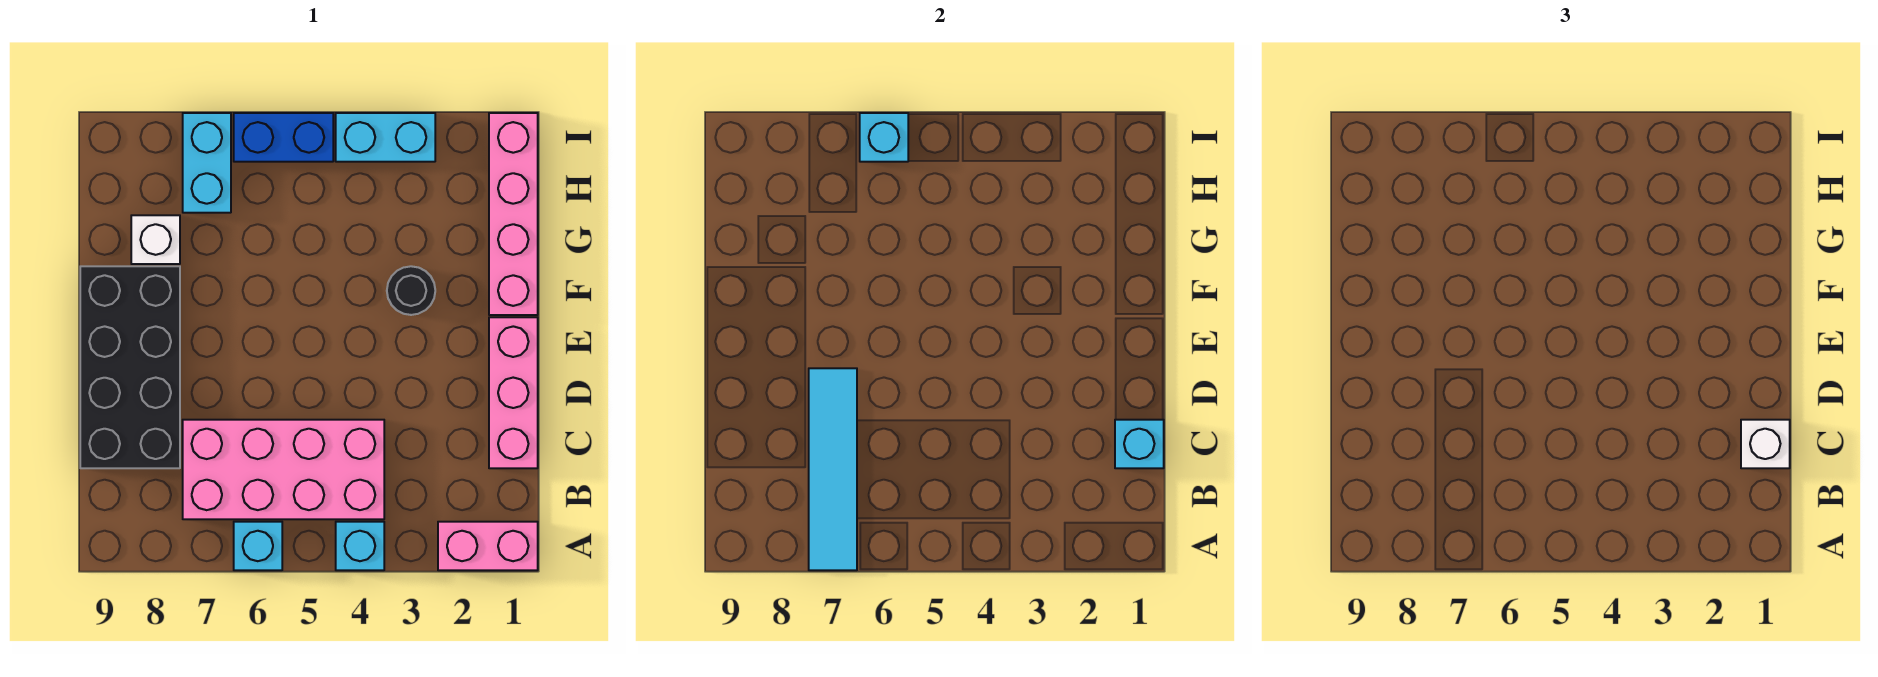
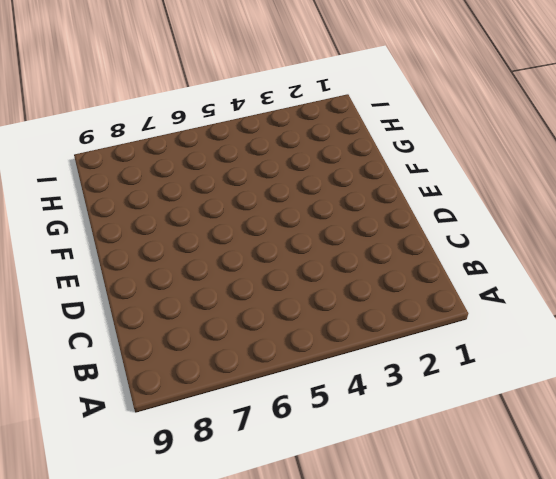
none -> pink 1x2 brick [438,522,538,570]
none -> cyan 1x1 brick [336,522,384,570]
none -> cyan 1x1 brick [234,522,282,570]

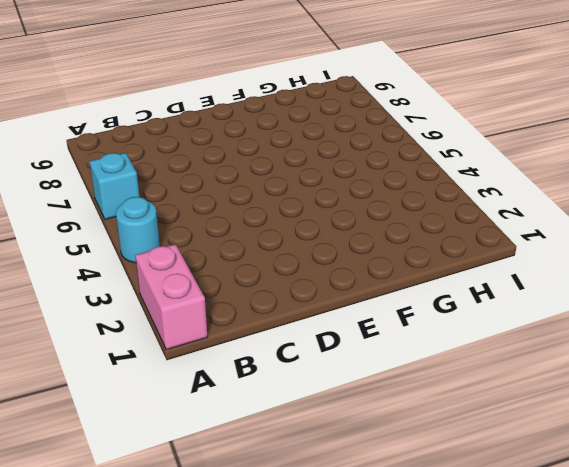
cyan 1x1 round brick [116,197,160,263] -> cyan 1x1 brick [336,522,384,570]
none -> pink 2x4 brick [183,420,384,519]
none -> pink 1x3 brick [489,317,538,468]
none -> black 2x4 brick [80,266,180,468]

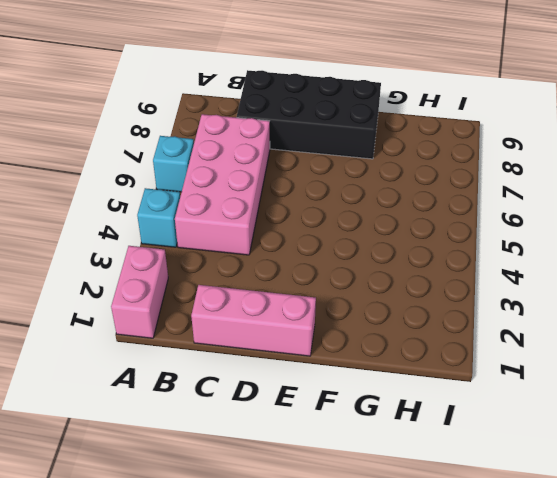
none -> pink 1x4 brick [489,113,538,315]
none -> black 1x1 round brick [387,266,435,315]
none -> white 1x1 brick [131,215,180,264]

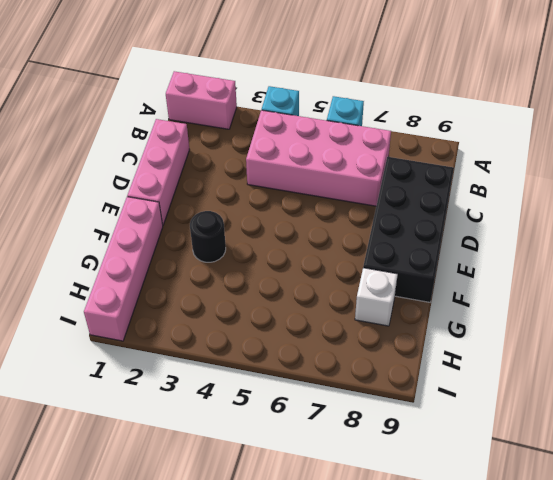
none -> cyan 1x2 brick [183,113,231,213]
none -> cyan 1x2 brick [336,113,435,162]
none -> blue 1x2 brick [234,113,333,162]

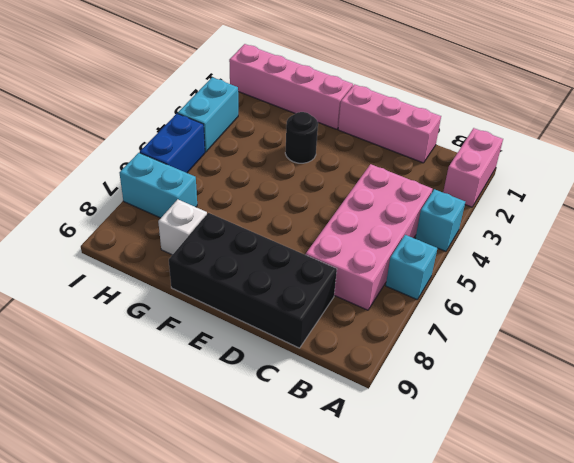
none -> cyan 1x4 tile [809,368,857,570]
none -> cyan 1x1 brick [1115,420,1164,468]
none -> cyan 1x1 brick [860,113,908,162]

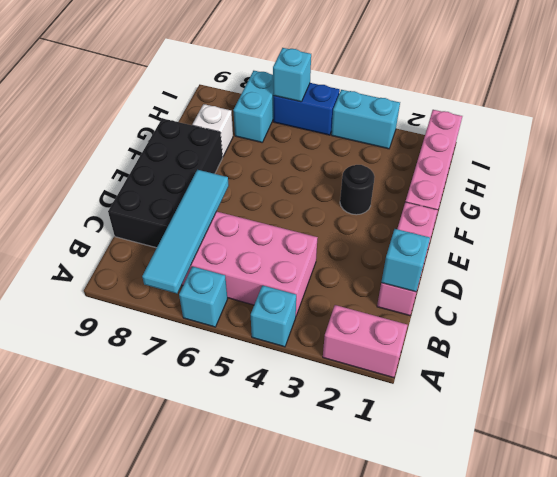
none -> white 1x1 brick [1741,420,1790,468]

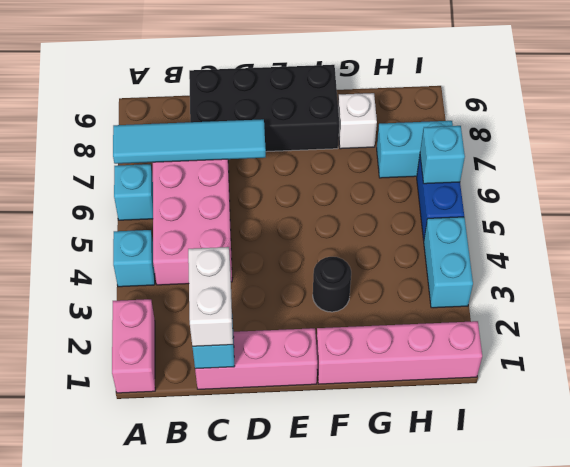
white 1x2 brick [188,247,233,346] -> white 1x1 brick [1741,420,1790,468]

